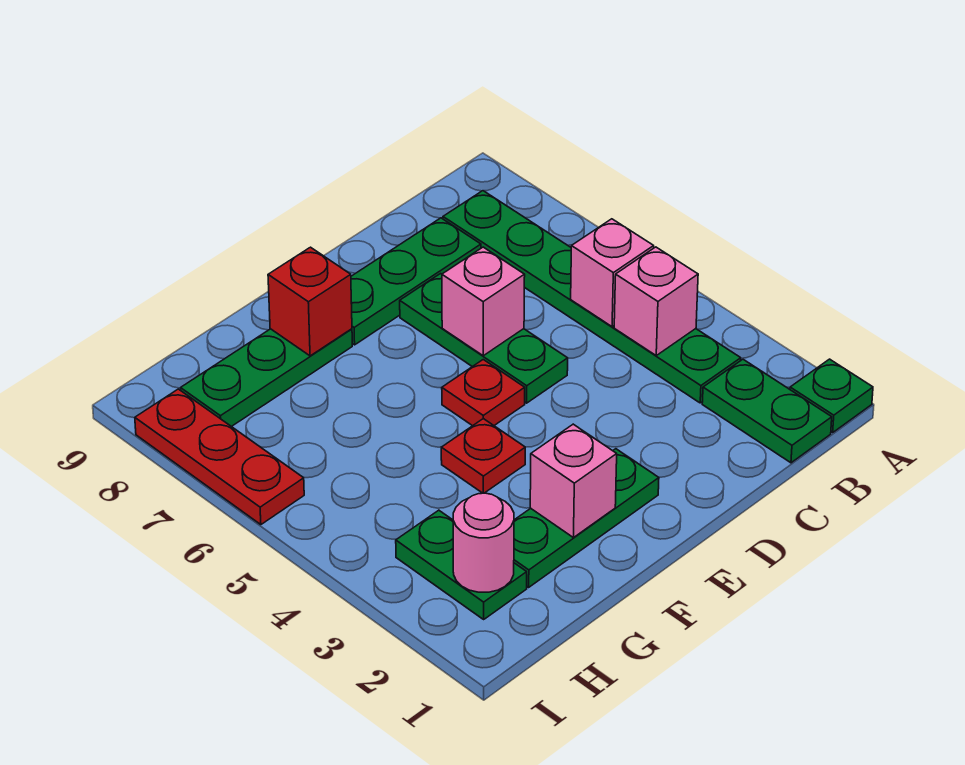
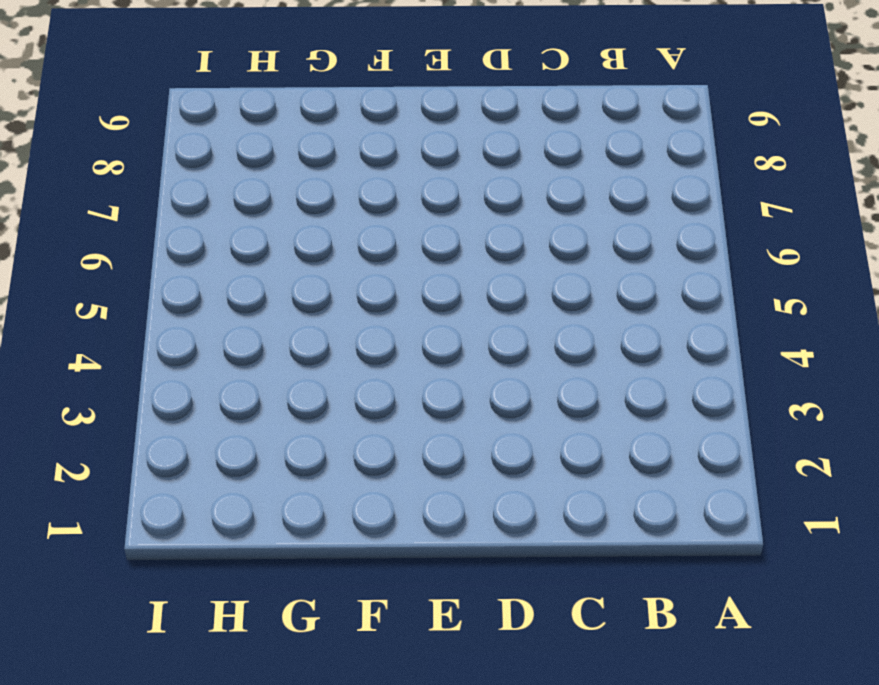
none -> green 1x1 plate [790,359,873,433]
none -> green 1x2 plate [702,359,832,463]
none -> green 1x6 plate [443,191,741,403]

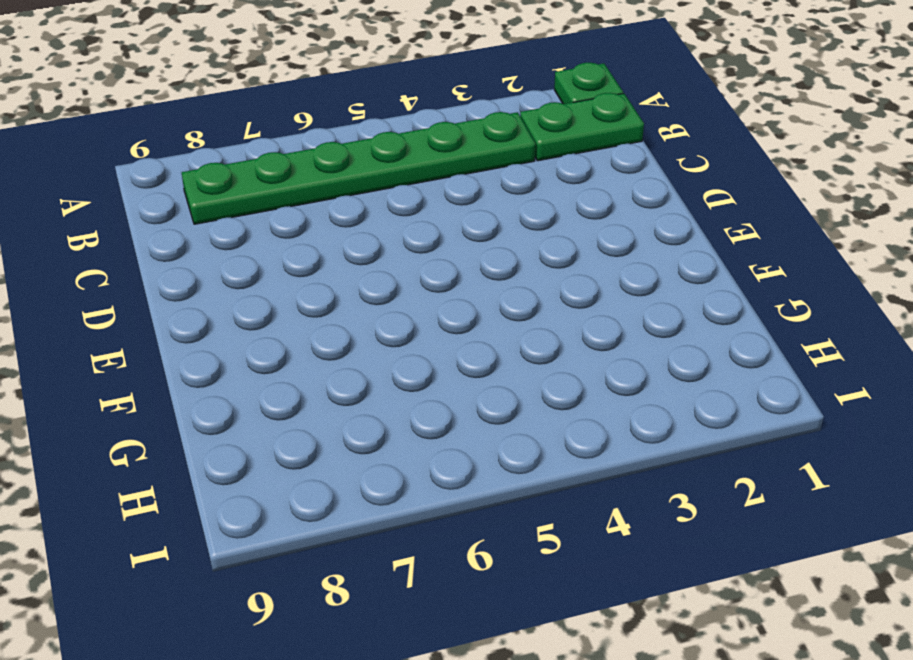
none -> green 1x3 plate [351,218,481,345]
none -> green 1x3 plate [400,274,568,403]
none -> green 1x3 plate [514,449,659,587]

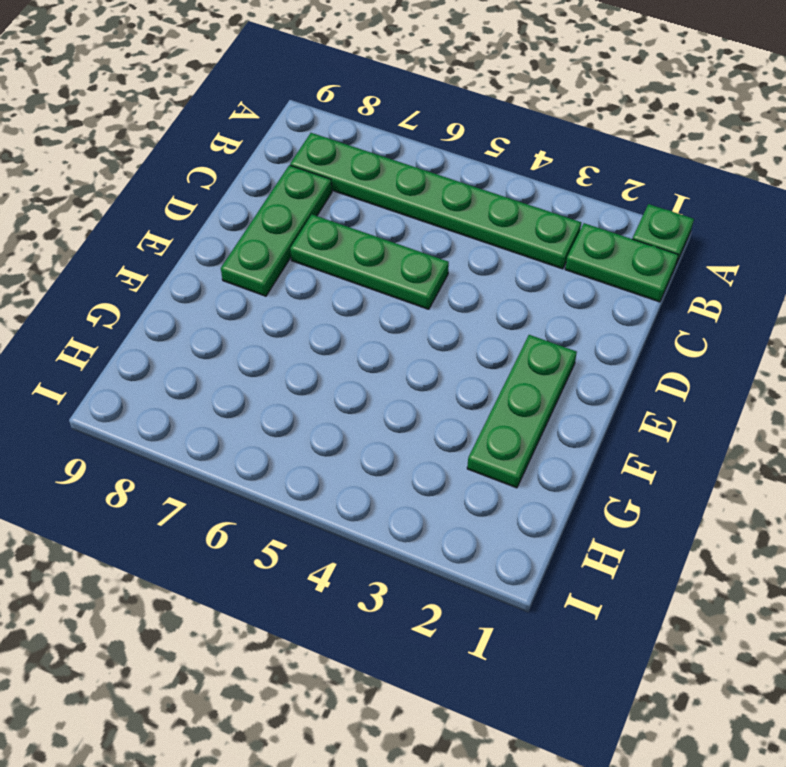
none -> red 1x1 plate [442,360,525,426]
none -> red 1x1 plate [441,419,525,493]
none -> green 1x3 plate [181,329,352,427]

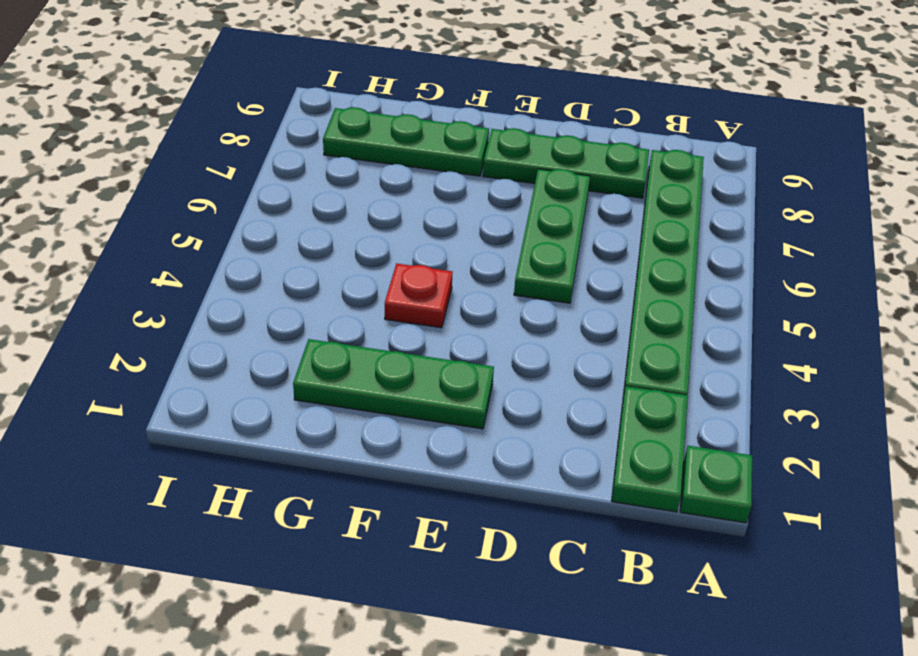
none -> red 1x1 plate [442,360,525,426]
none -> green 1x2 plate [396,510,527,619]
none -> red 1x3 plate [135,389,304,525]

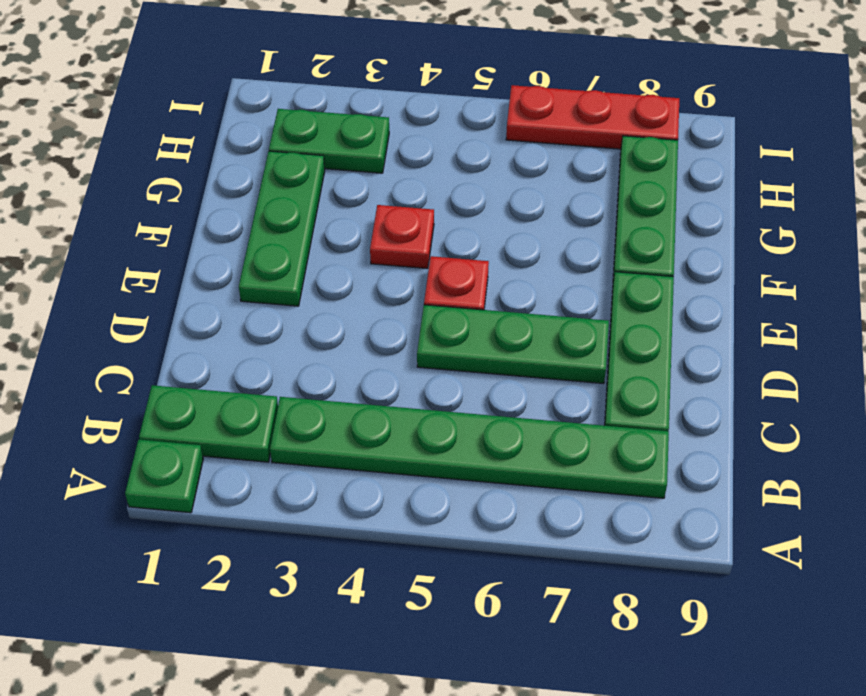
none -> pink 1x1 brick [614,247,698,355]
none -> pink 1x1 brick [571,219,654,327]
none -> pink 1x1 brick [442,247,525,356]

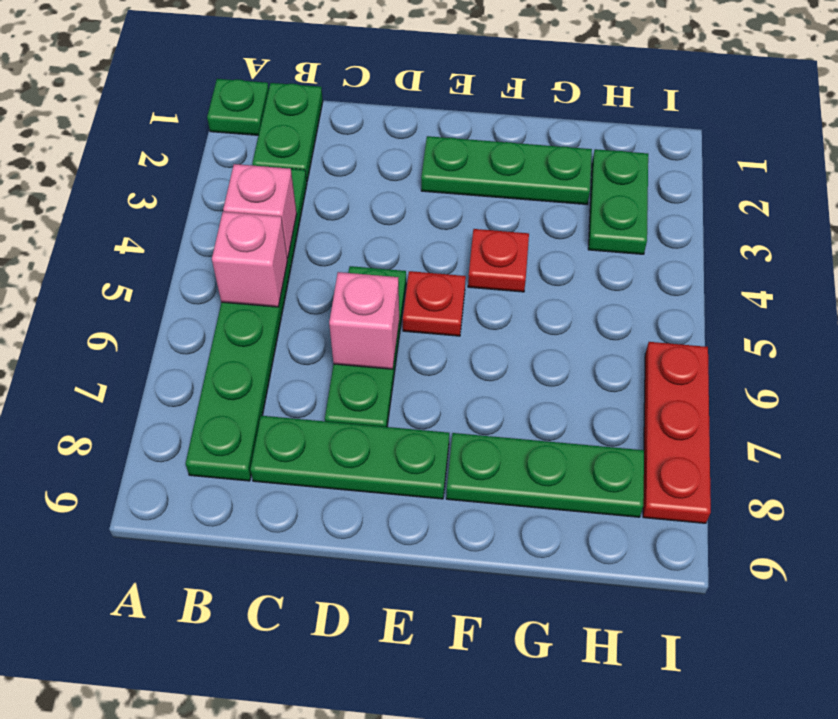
none -> pink 1x1 brick [530,424,617,538]
none -> red 1x1 brick [268,247,352,356]
none -> pink 1x1 round brick [453,493,514,592]

